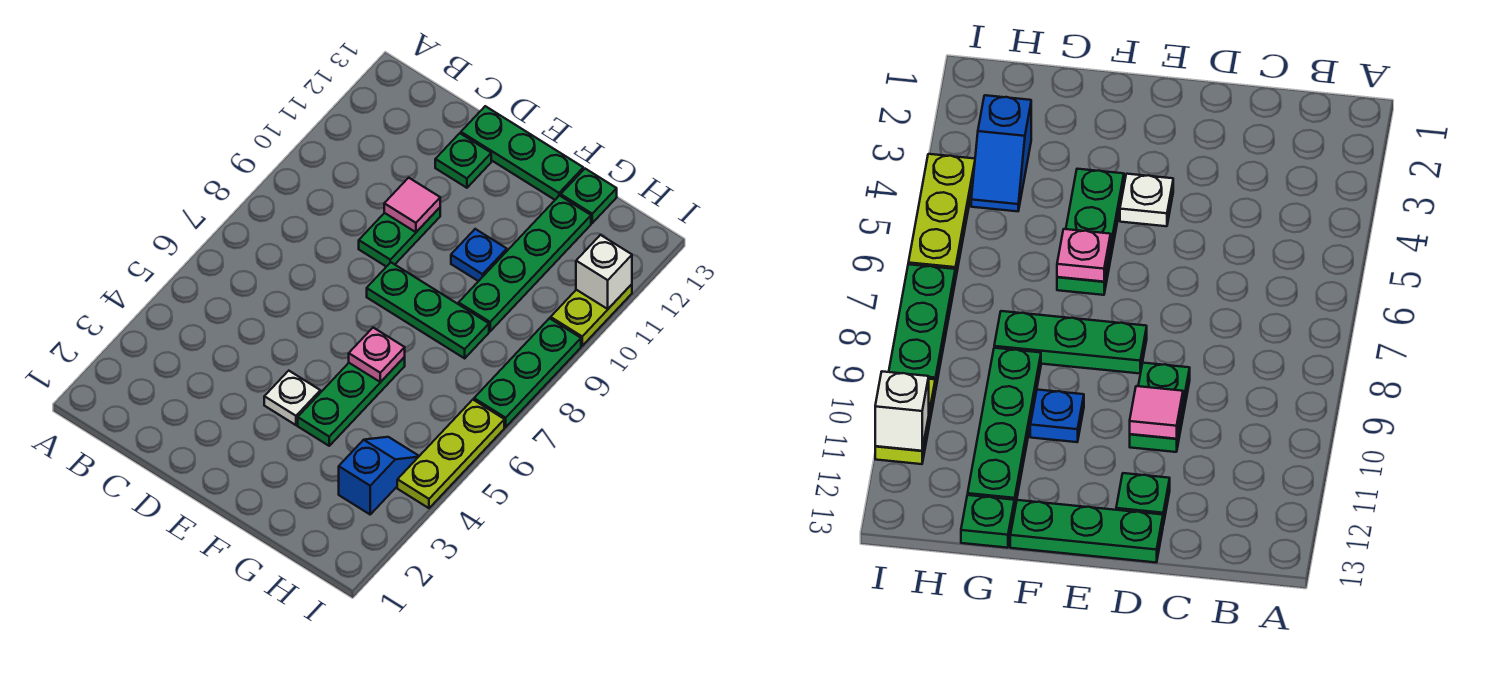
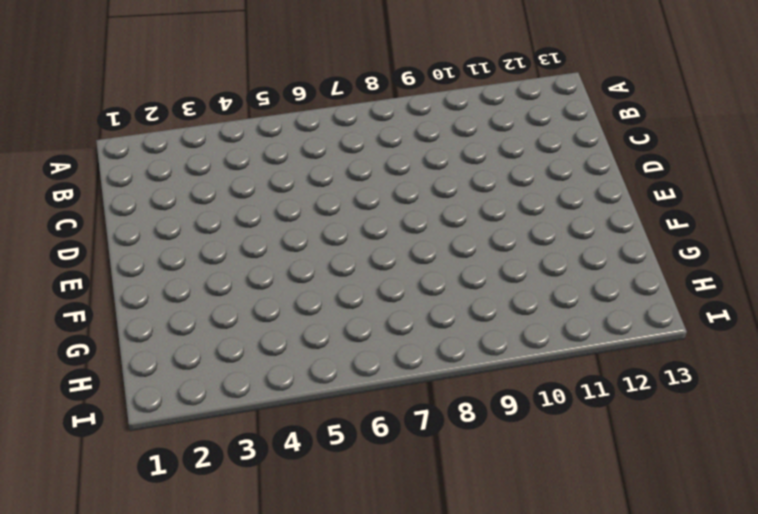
none -> green 1x2 plate [359,208,440,267]
none -> green 1x1 plate [435,133,491,188]
none -> green 1x3 plate [461,106,583,200]

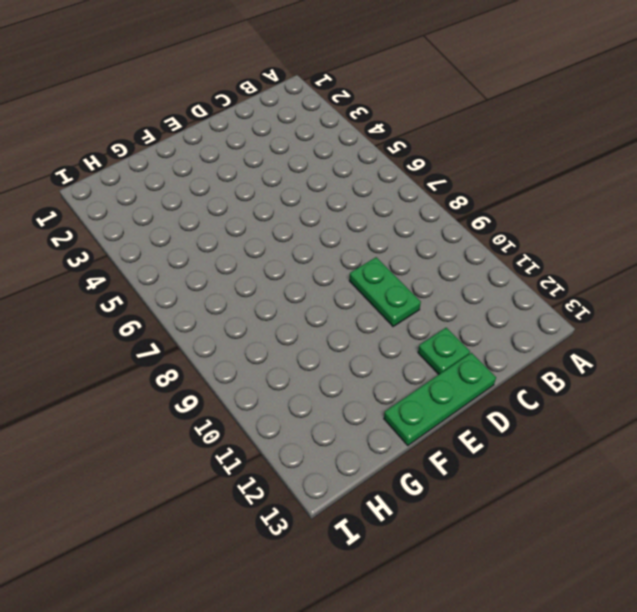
none -> white 1x1 plate [264,371,320,425]
none -> green 1x3 plate [367,262,489,358]
none -> green 1x3 plate [298,357,405,446]

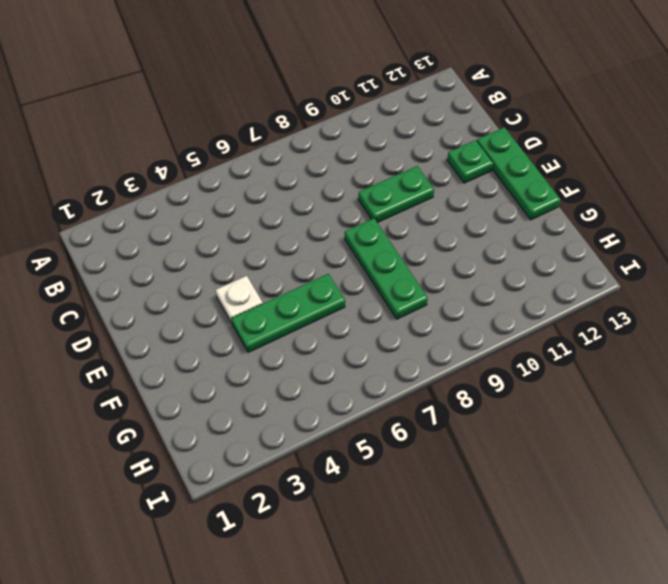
none -> blue 1x1 plate [451,229,507,281]
none -> green 1x4 plate [459,196,591,331]
none -> green 1x1 plate [561,169,617,223]

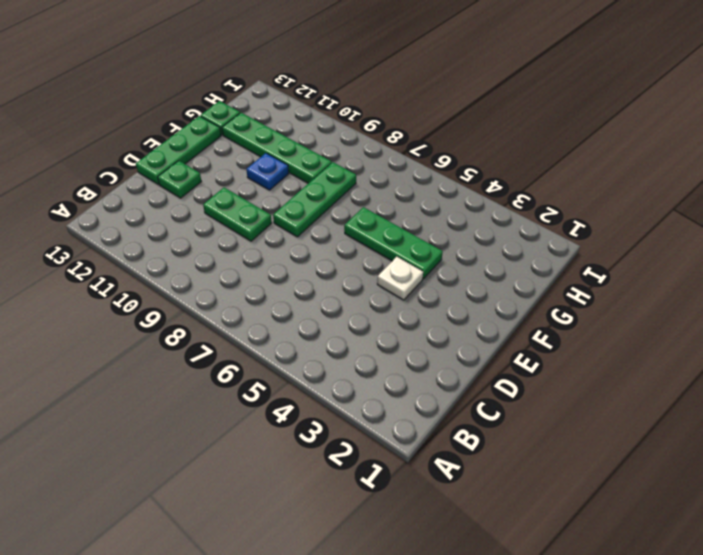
none -> blue 1x2 slope [339,437,419,514]
none -> lime 1x3 plate [397,400,504,508]
none -> green 1x3 plate [474,318,581,427]

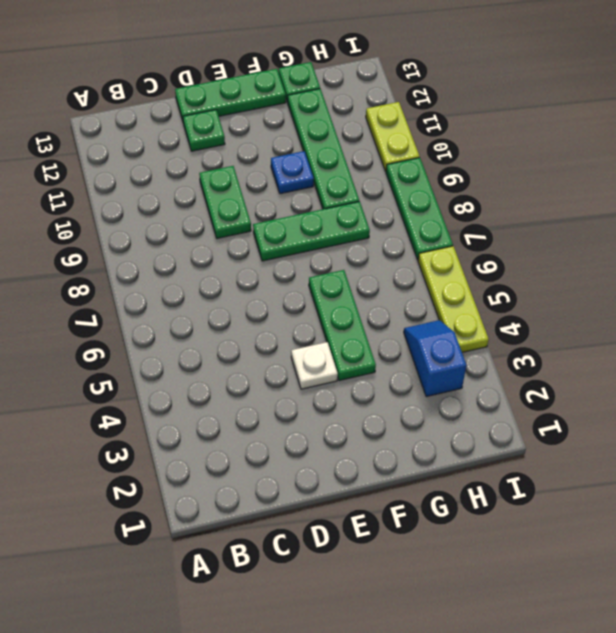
none -> pink 1x1 tile [384,178,440,232]
none -> pink 1x1 plate [349,328,405,382]
none -> white 1x1 brick [576,235,632,309]

